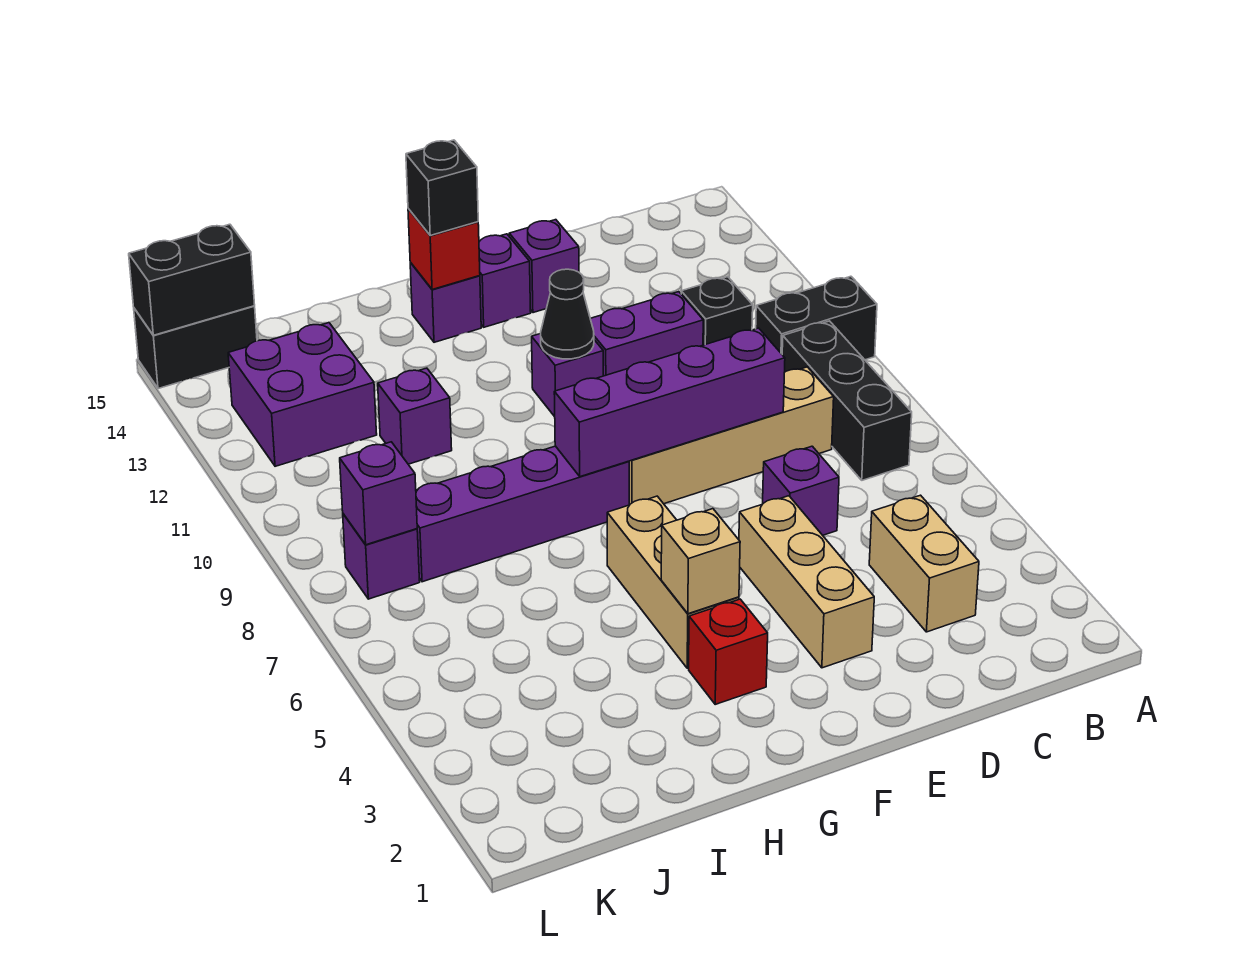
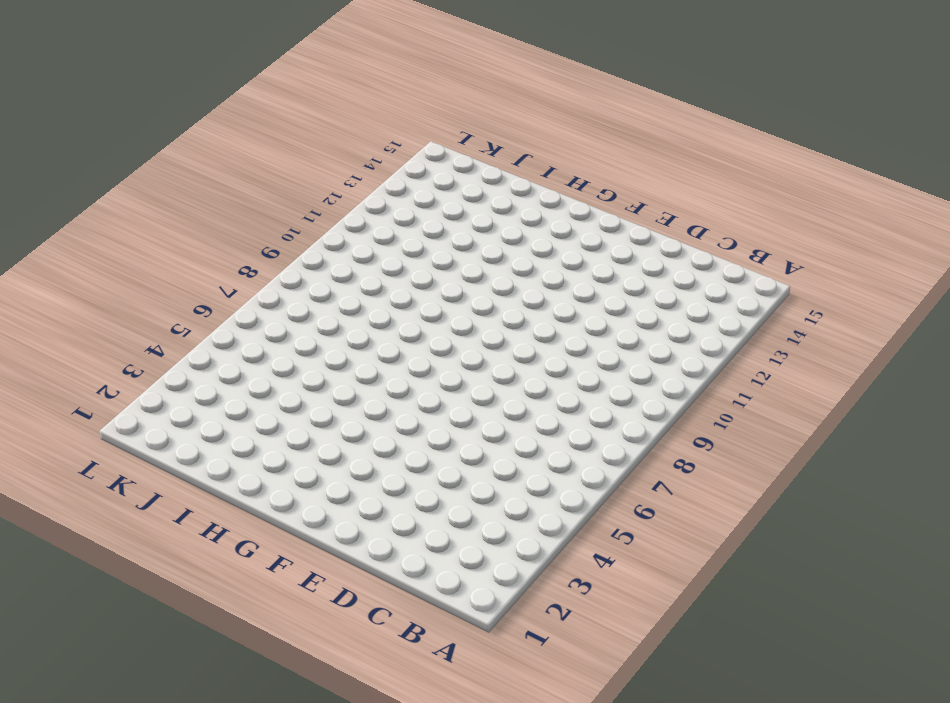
none -> black 1x2 brick [756,276,877,360]
none -> black 1x3 brick [782,321,912,480]
none -> tan 1x2 brick [869,495,979,632]

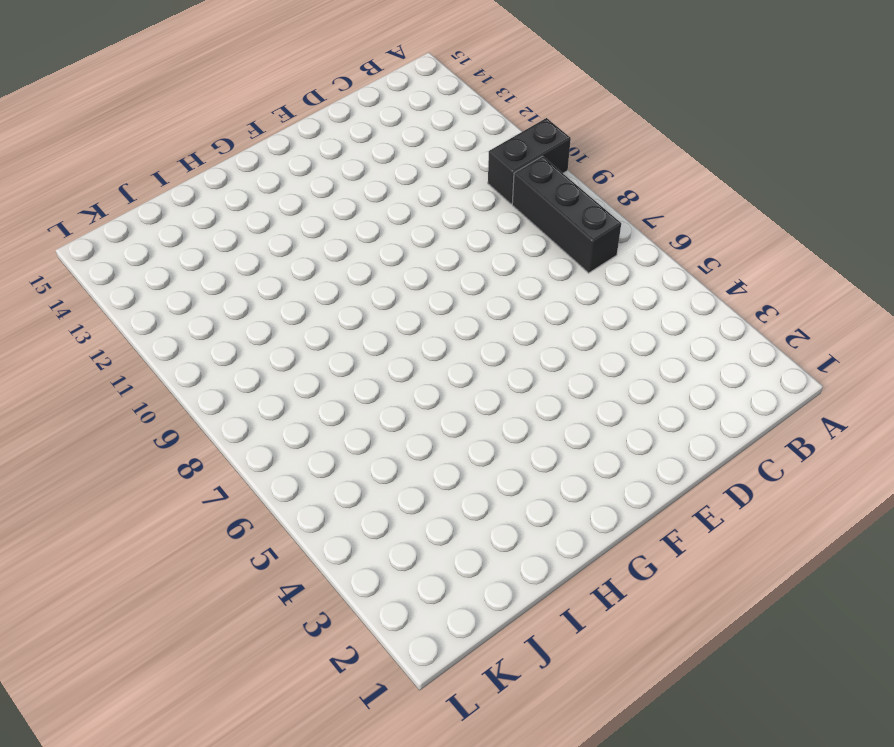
none -> tan 1x2 brick [869,495,979,632]
none -> tan 1x4 brick [629,367,834,505]
none -> black 1x1 brick [681,277,753,345]

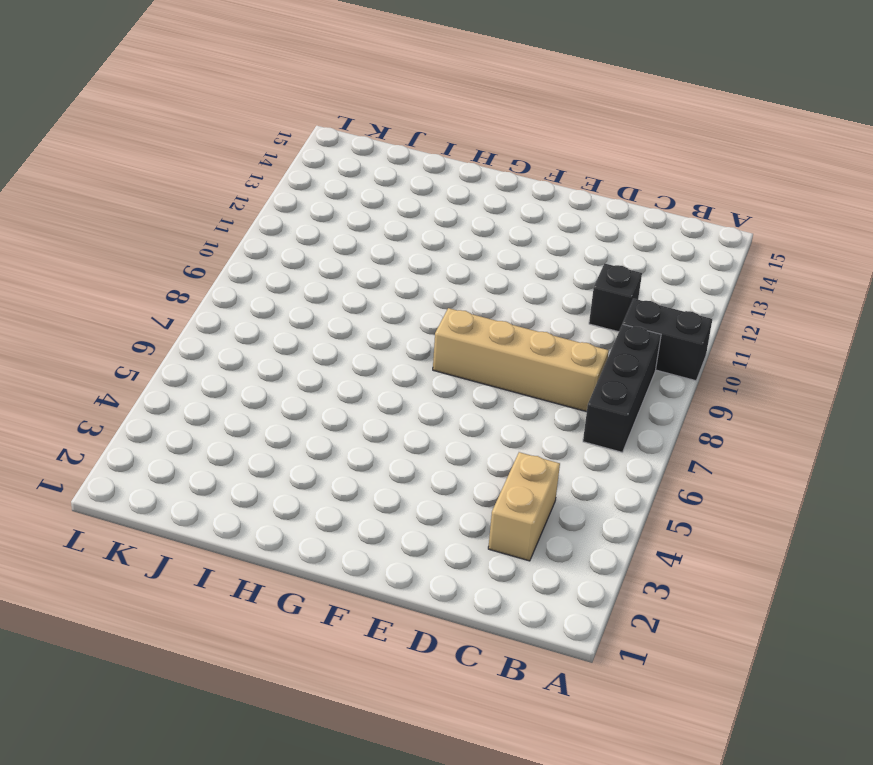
none -> purple 1x1 brick [763,446,839,535]
none -> purple 1x2 brick [590,292,703,376]
none -> tan 1x3 brick [739,496,874,668]

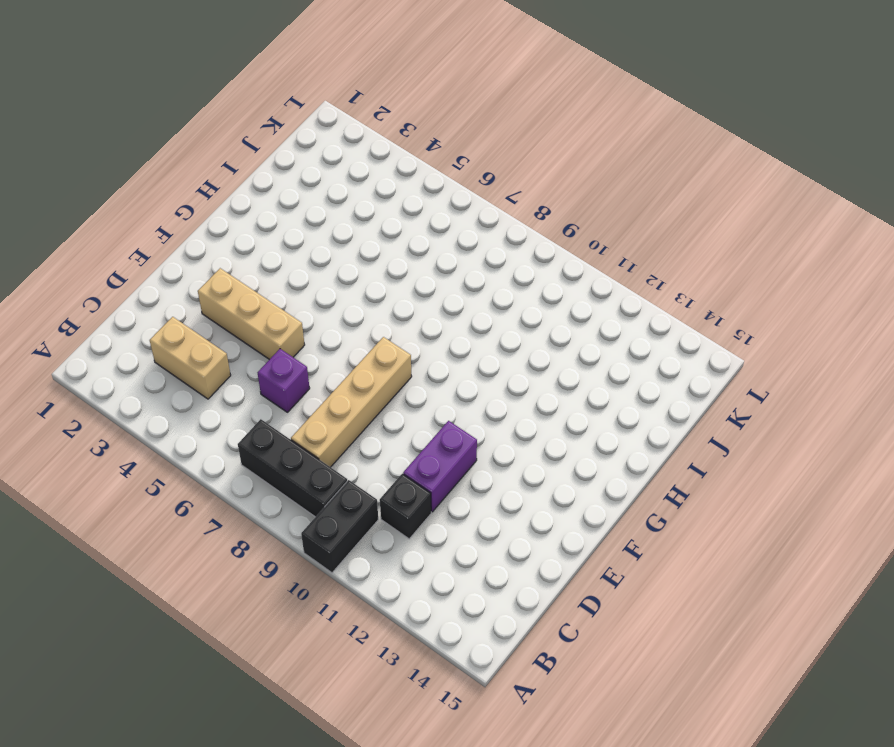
none -> purple 1x1 brick [509,220,579,313]
none -> purple 1x1 brick [532,334,603,417]
none -> purple 1x1 brick [479,234,531,327]

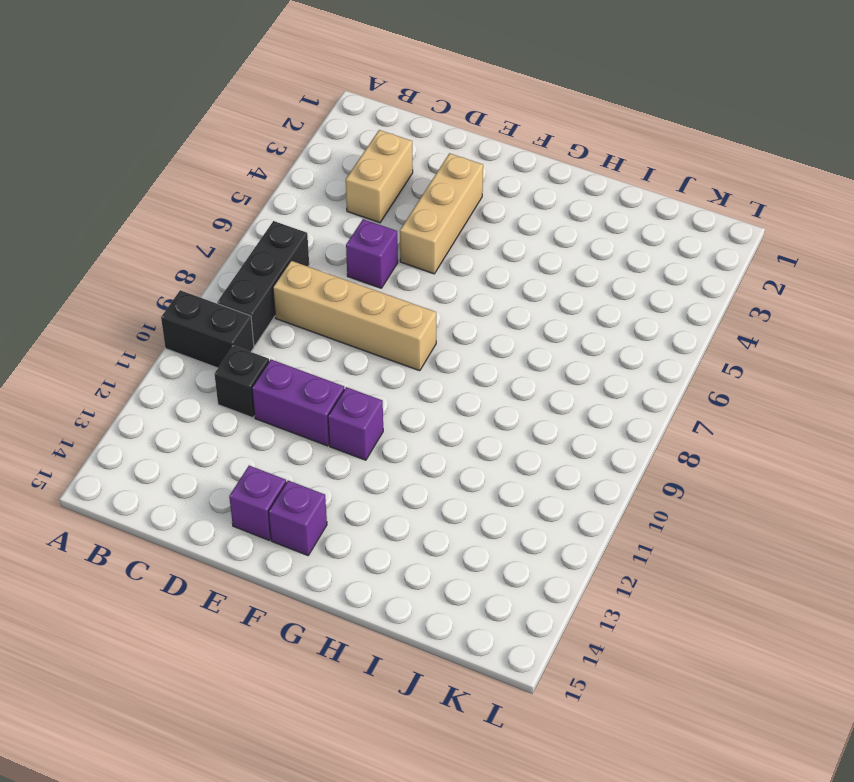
none -> red 1x1 brick [689,599,768,704]
none -> tan 1x3 brick [607,496,739,668]
none -> purple 1x4 brick [416,446,629,582]

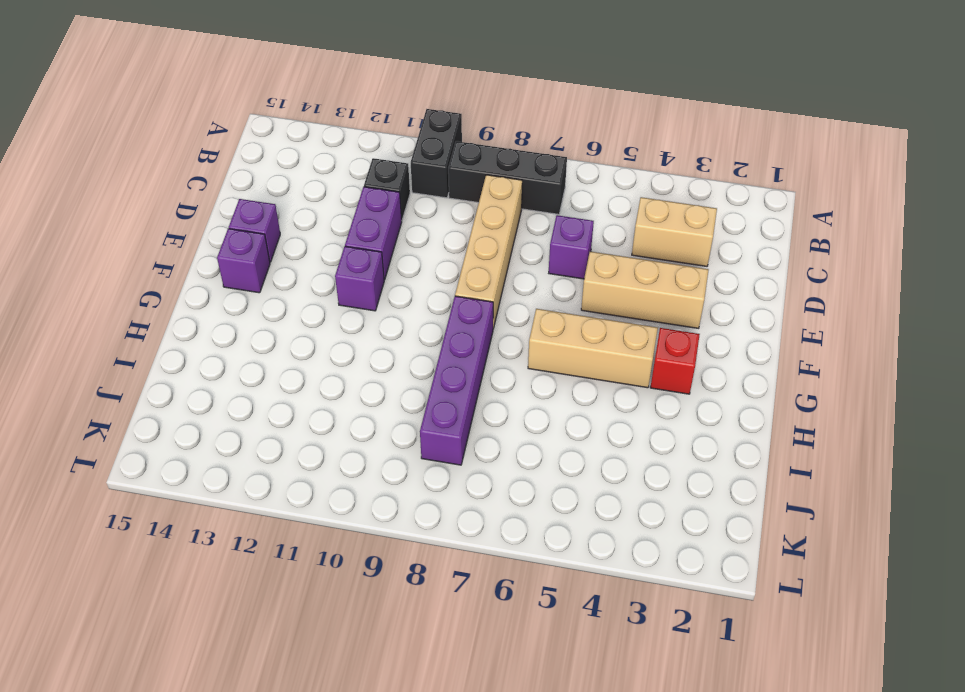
none -> purple 1x1 brick [410,263,481,342]
none -> purple 1x1 brick [378,368,452,464]
none -> purple 2x2 brick [228,323,377,466]

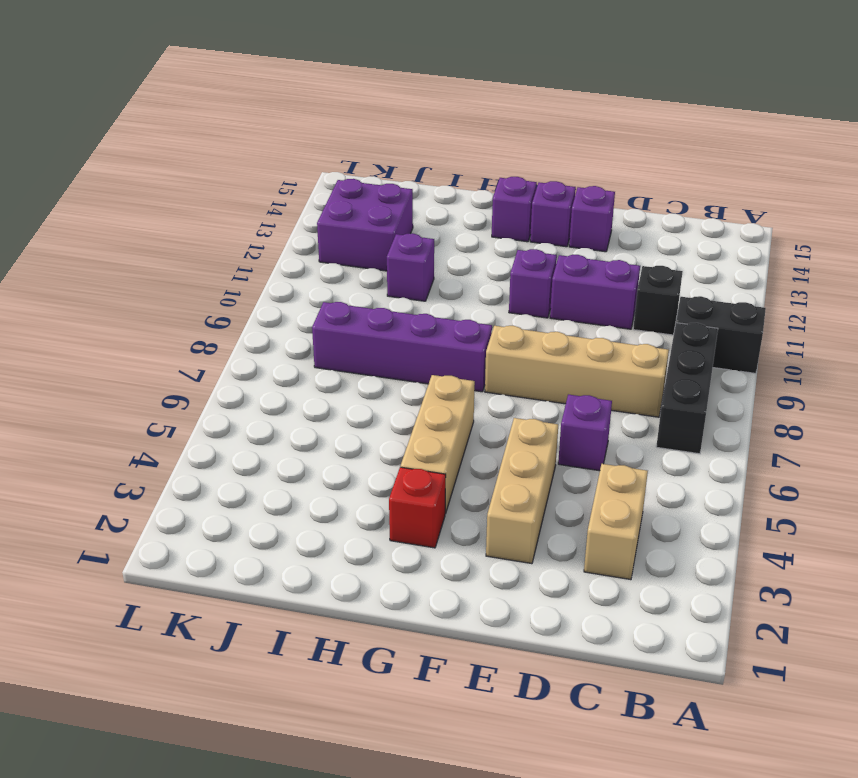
none -> purple 1x1 brick [343,514,420,599]
none -> black 1x2 brick [134,306,257,389]
none -> purple 1x4 brick [554,328,785,477]

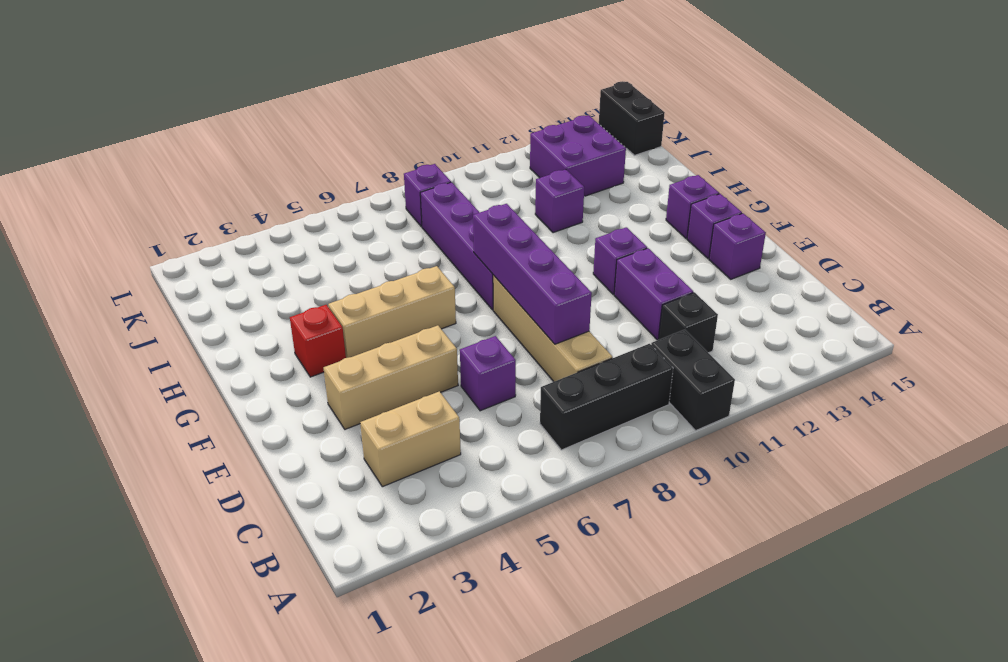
none -> black 1x1 cone [541,269,594,359]
none -> tan 1x1 brick [661,509,740,614]
none -> red 1x1 brick [408,209,480,290]

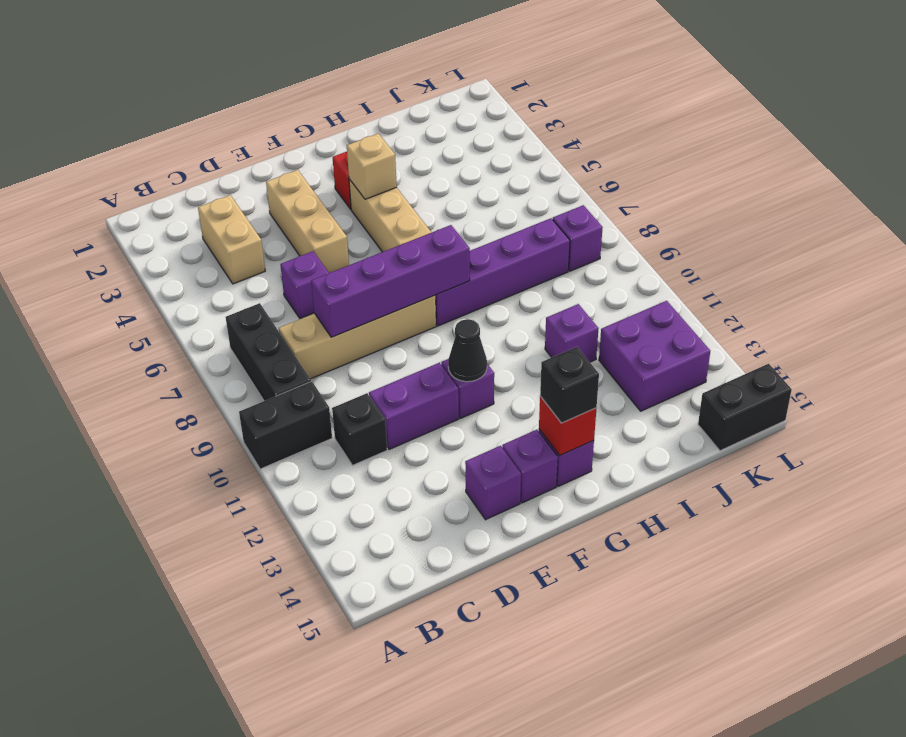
none -> purple 1x1 brick [340,442,417,545]
none -> black 1x2 brick [129,224,255,335]

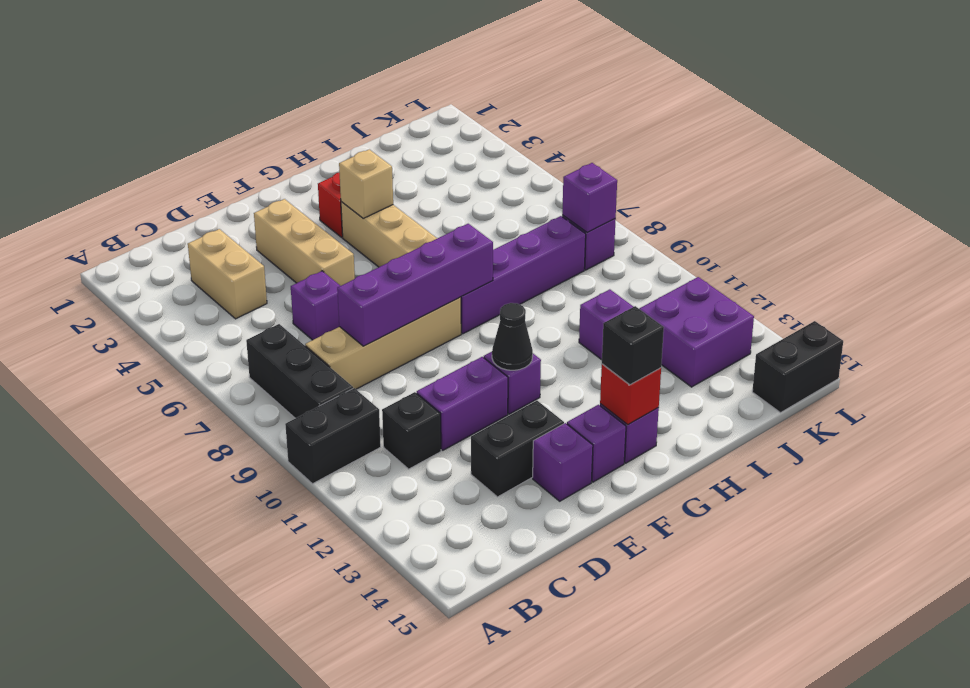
black 1x2 brick [471,401,564,497] -> black 1x2 brick moved to [129,224,255,335]

